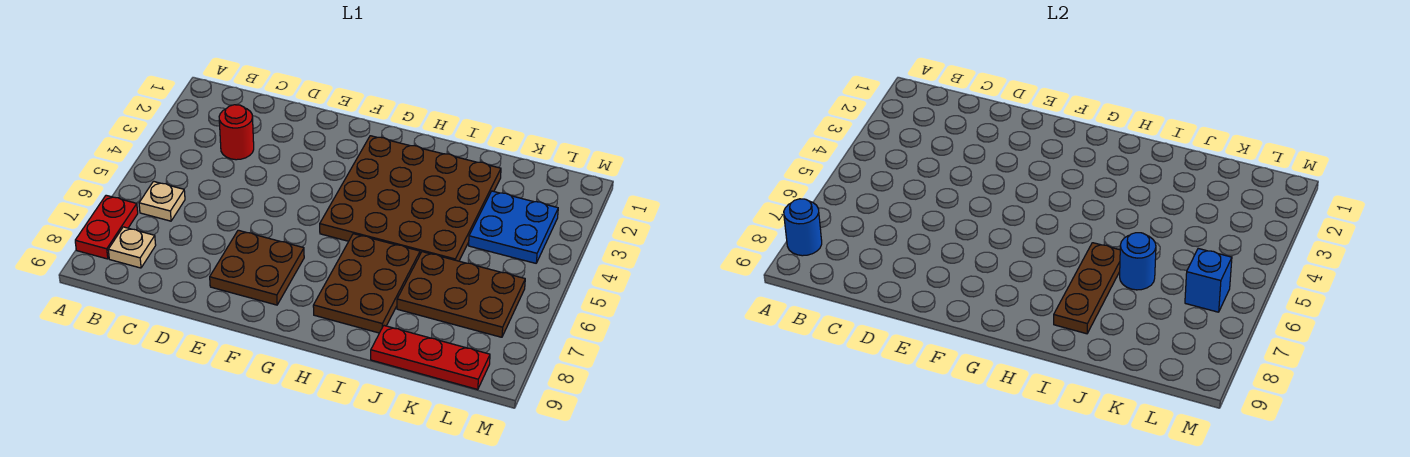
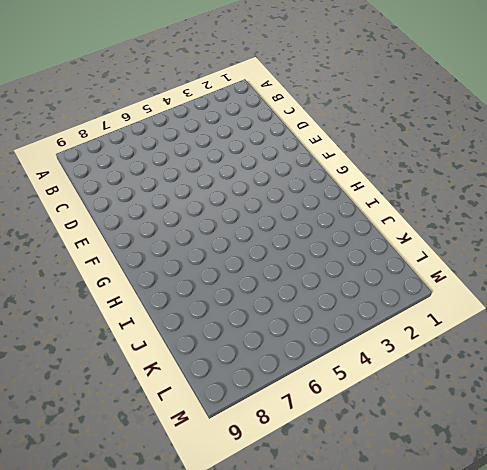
none -> red 1x2 plate [75,195,138,259]
none -> tan 1x1 plate [139,181,185,221]
none -> tan 1x1 plate [108,227,156,268]

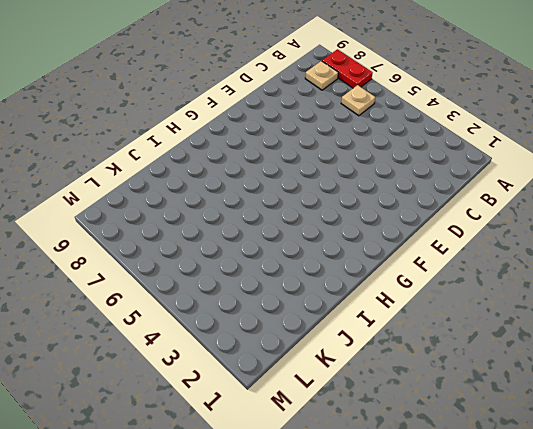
none -> red 1x1 round brick [219,105,254,160]
none -> brown 2x2 plate [210,230,304,305]
none -> brown 4x4 plate [320,136,501,261]

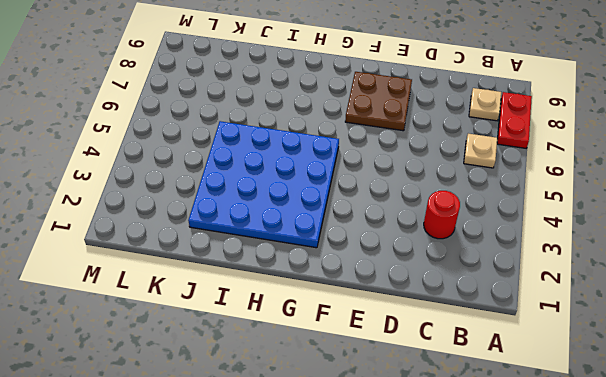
blue 4x4 plate [188,121,339,248] -> brown 4x4 plate [320,136,501,261]
none -> brown 2x3 plate [313,234,420,333]
none -> brown 2x3 plate [397,252,525,337]
none -> red 1x3 plate [371,326,490,390]

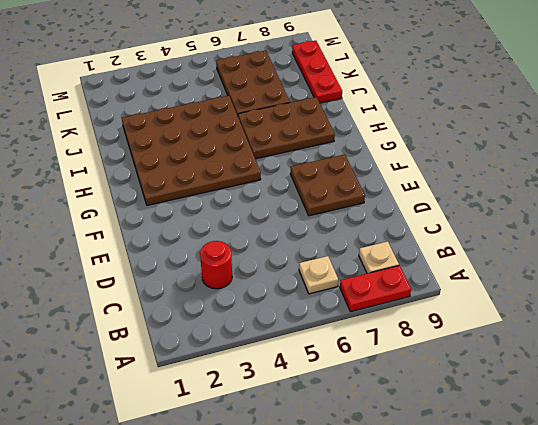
none -> blue 2x2 plate [469,191,558,263]
none -> blue 1x1 round brick [784,199,822,256]
none -> brown 1x3 plate [1054,243,1120,334]

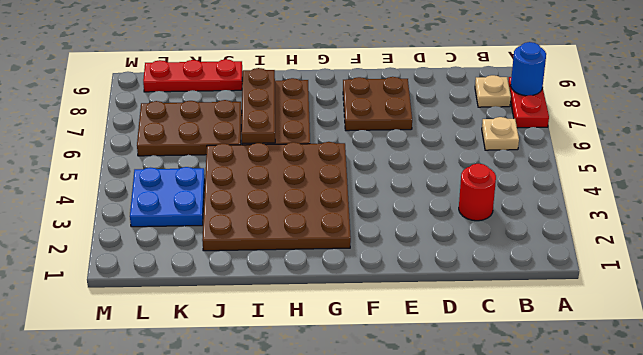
none -> blue 1x1 round brick [1120,233,1156,290]
none -> blue 1x1 brick [1185,249,1232,312]

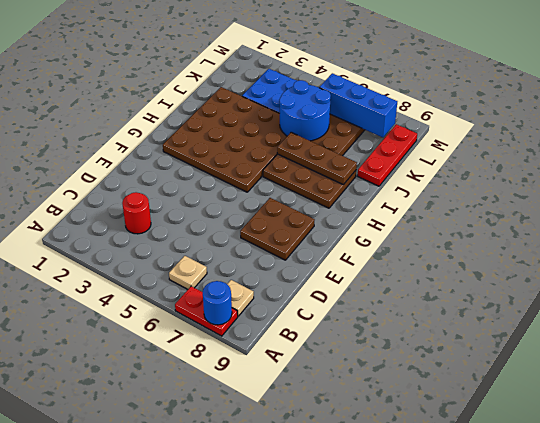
blue 2x2 round brick [279,80,331,141] -> blue 1x1 round brick [1120,233,1156,290]
blue 1x3 brick [319,73,397,138] -> blue 1x1 brick [1185,249,1232,312]

